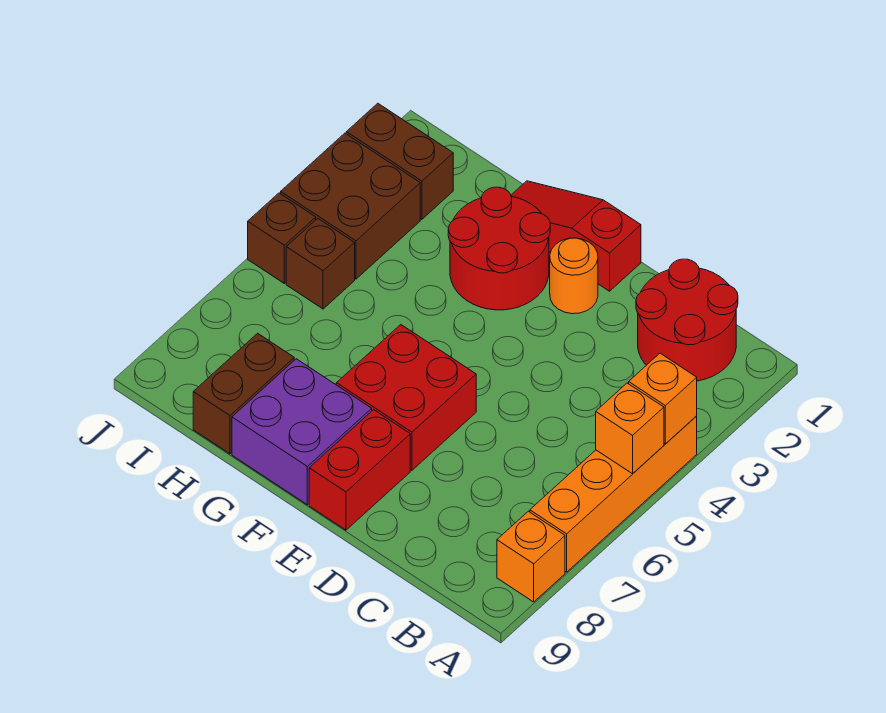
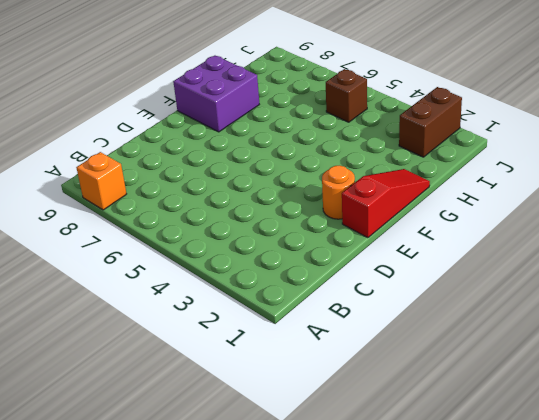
none -> orange 1x4 brick [530,416,697,572]
none -> red 2x2 round brick [636,259,738,381]
none -> red 2x2 brick [336,325,476,470]

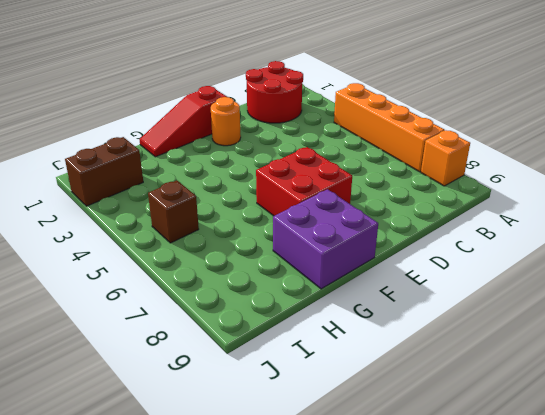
none -> red 1x2 brick [309,410,410,530]
none -> red 2x2 round brick [448,187,550,310]
none -> brown 1x2 brick [193,333,294,454]

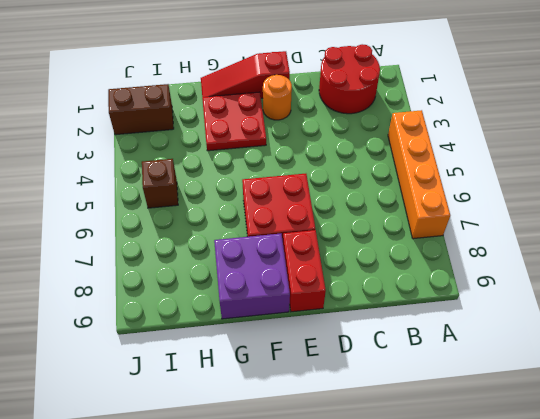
red 2x2 plate [202,92,266,151] -> red 2x2 round brick [448,187,550,310]
none -> orange 1x1 brick [497,511,565,602]
none -> brown 1x2 brick [193,333,294,454]
none -> brown 2x2 brick [281,133,420,279]

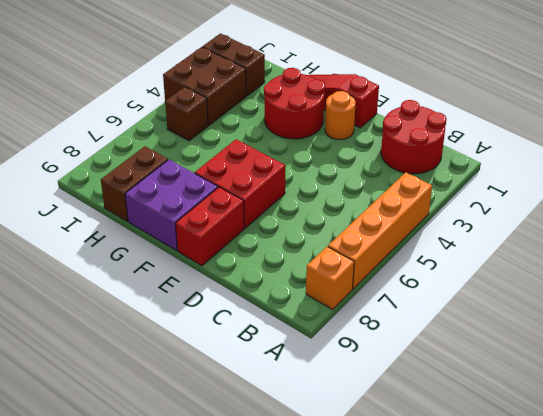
none -> brown 1x1 brick [248,193,316,283]
none -> orange 1x1 brick [629,353,697,444]
none -> orange 1x1 brick [596,383,664,474]

